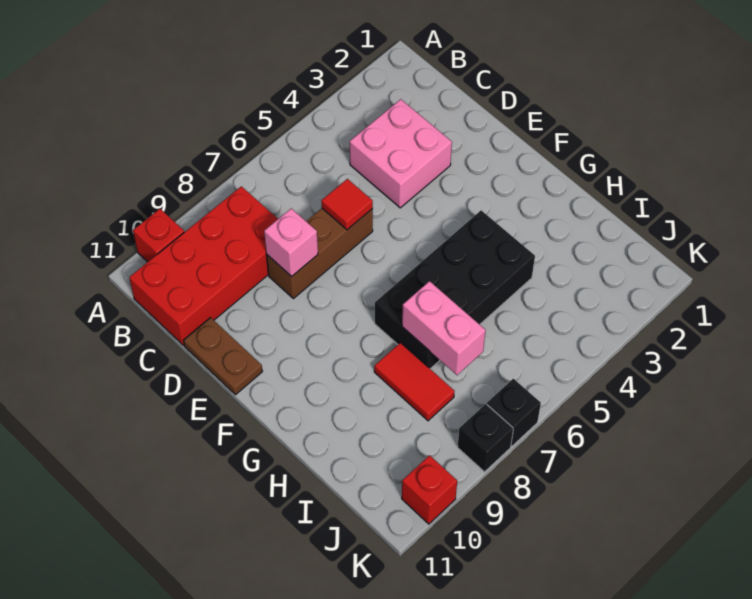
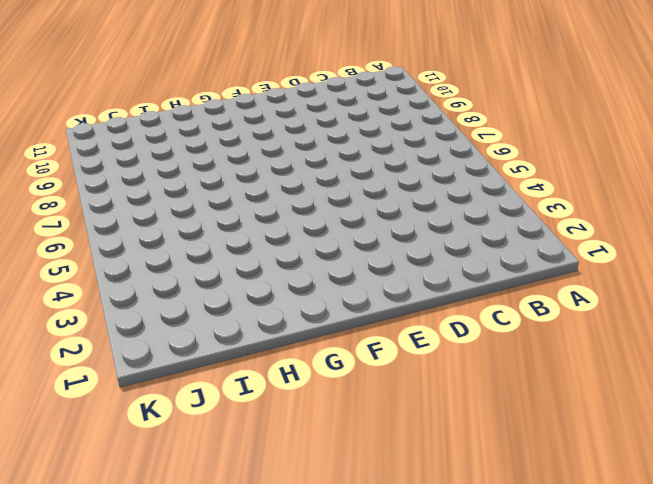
none -> red 1x1 brick [133,209,184,262]
none -> red 2x4 brick [129,186,278,346]
none -> pink 2x2 brick [350,99,452,208]

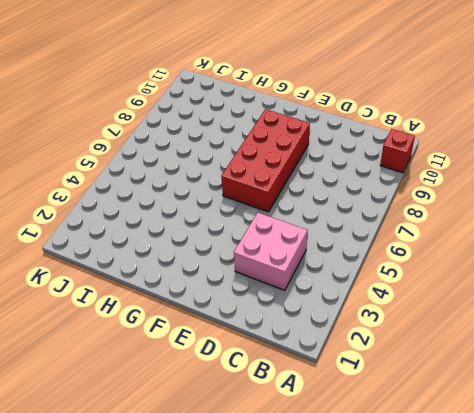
red 2x4 brick [221,109,310,212] -> red 2x4 brick moved to [129,186,278,346]
none -> brown 1x3 brick [267,208,373,299]
none -> brown 1x2 plate [184,318,262,395]
none -> black 2x4 brick [375,210,535,369]

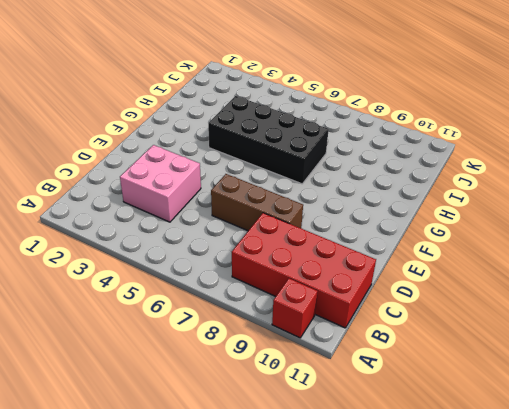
none -> brown 1x2 plate [184,318,262,395]
none -> red 1x2 tile [374,343,454,421]
none -> black 1x1 brick [487,379,541,446]

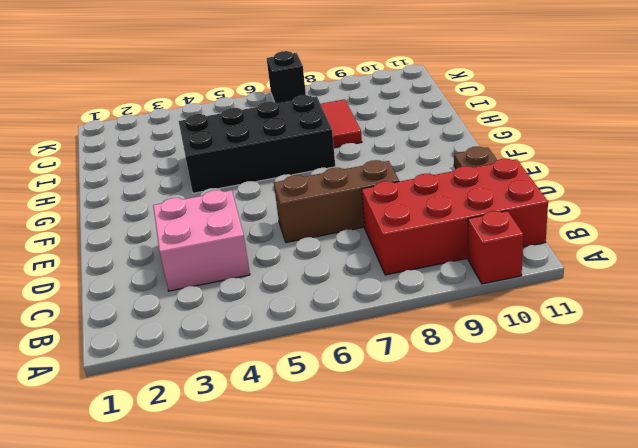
none -> black 1x1 brick [457,404,513,472]
none -> red 1x1 brick [402,455,457,524]
none -> red 1x1 tile [321,179,373,230]

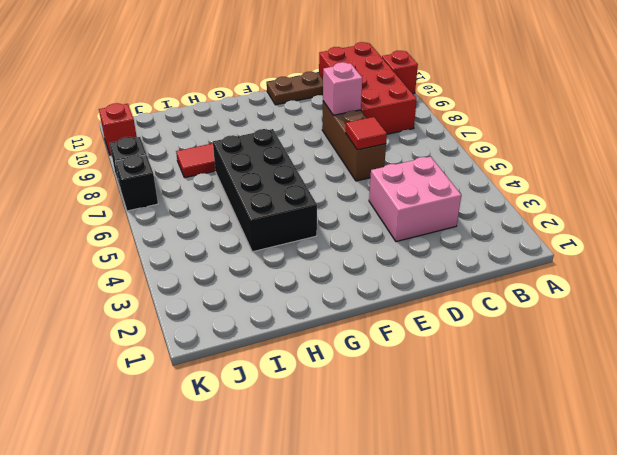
none -> pink 1x2 brick [402,281,486,375]

